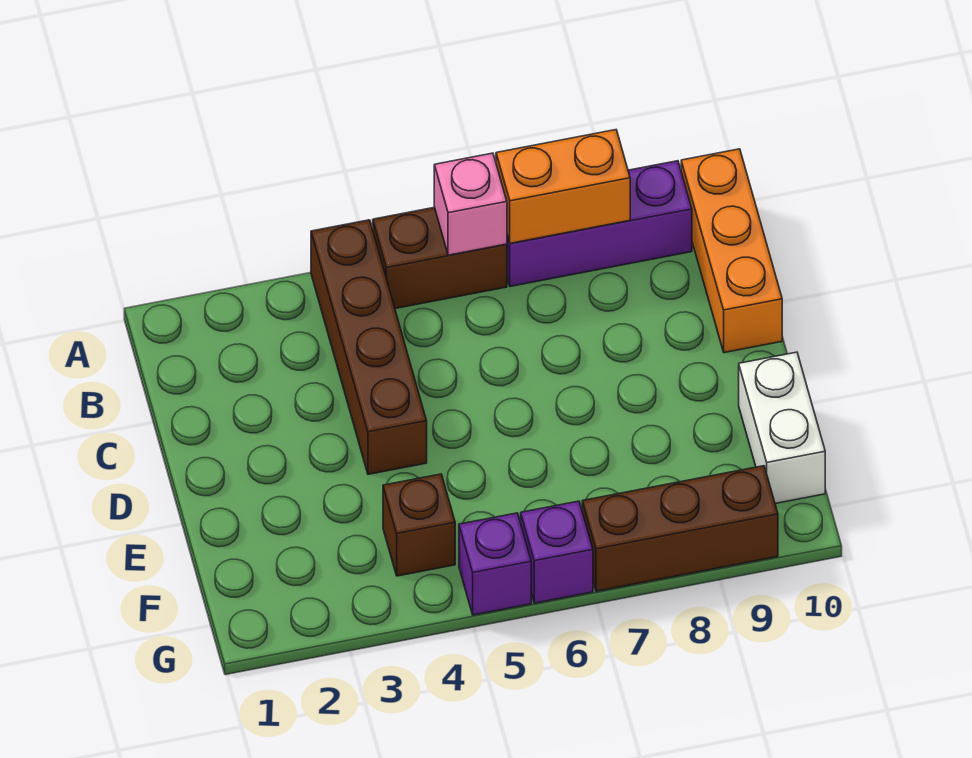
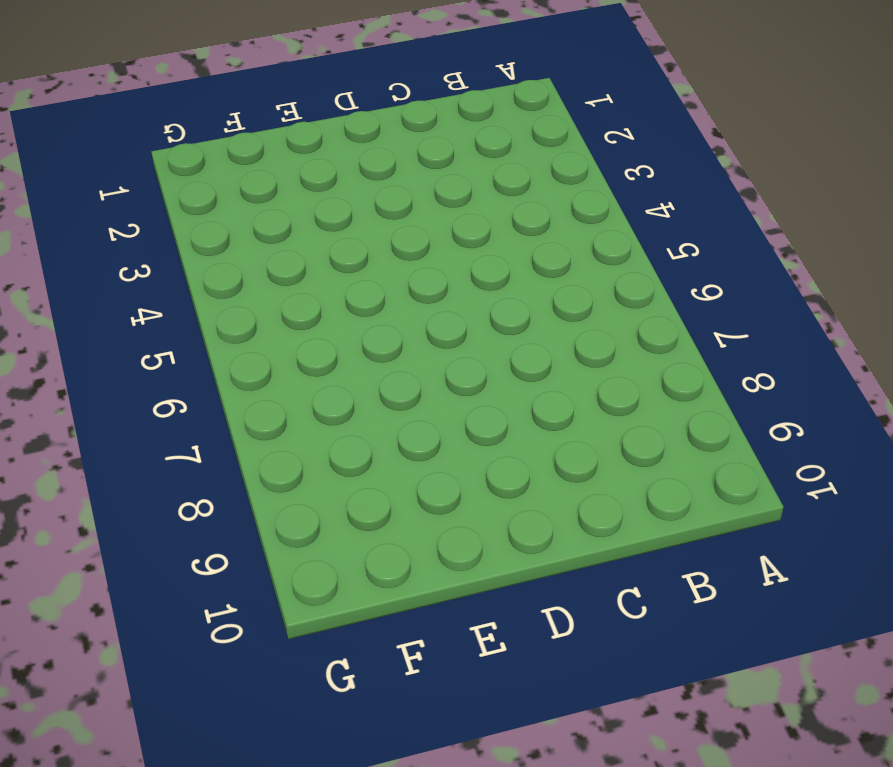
none -> brown 1x4 brick [311,220,427,474]
none -> brown 1x2 brick [373,207,507,309]

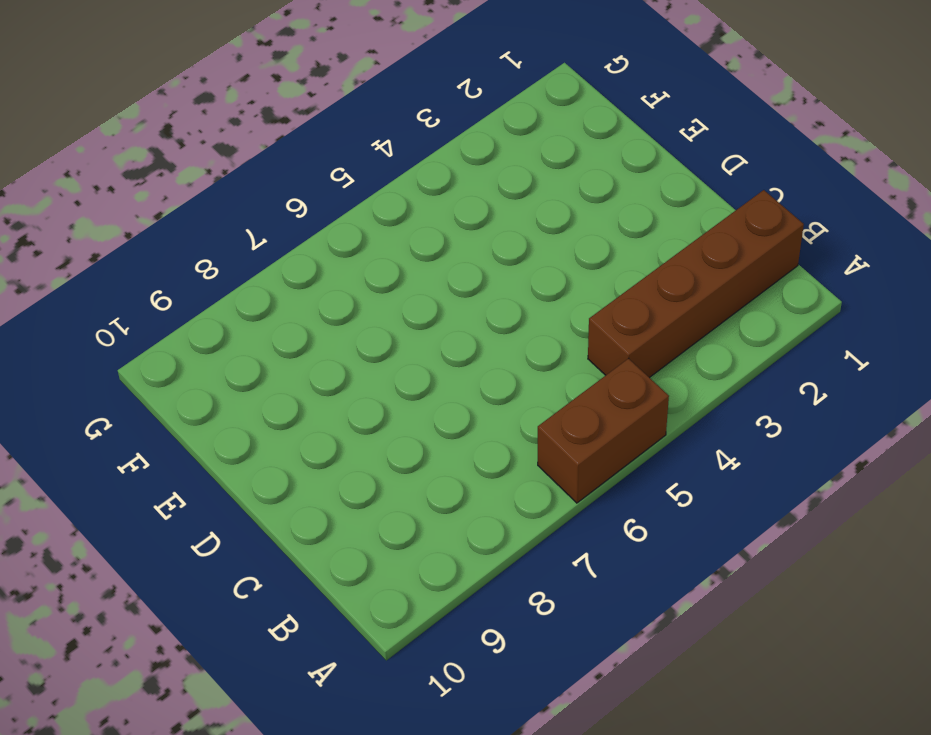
brown 1x4 brick [588,190,804,378] -> brown 1x4 brick turned to [311,220,427,474]
none -> purple 1x3 brick [507,161,692,286]
none -> orange 1x3 brick [681,149,782,353]

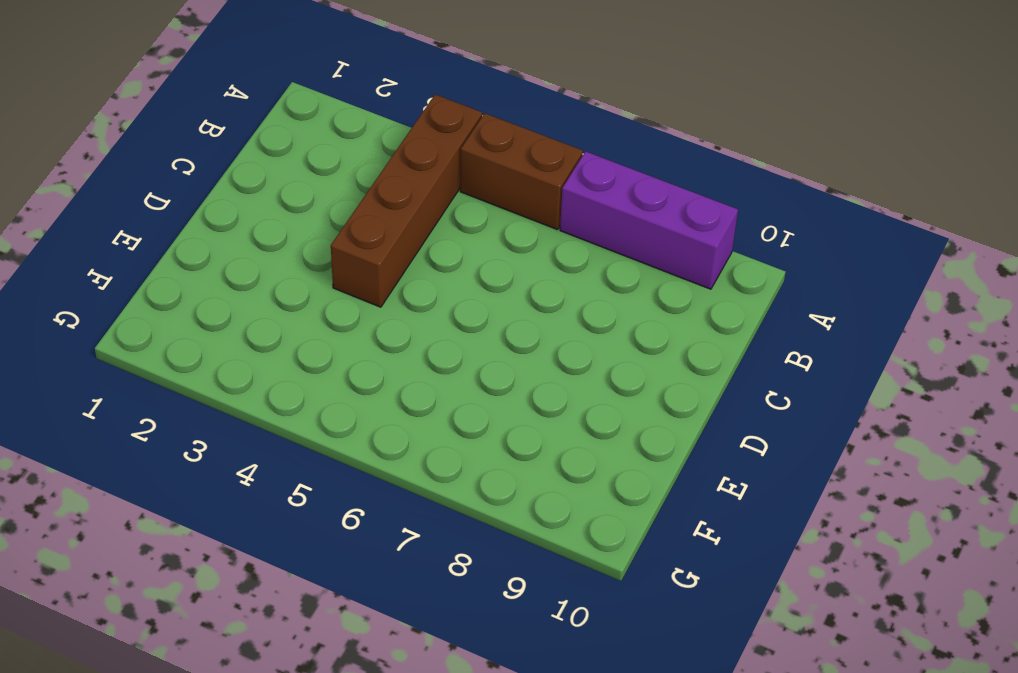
none -> orange 1x3 brick [681,149,782,353]
none -> white 1x2 brick [739,352,825,504]

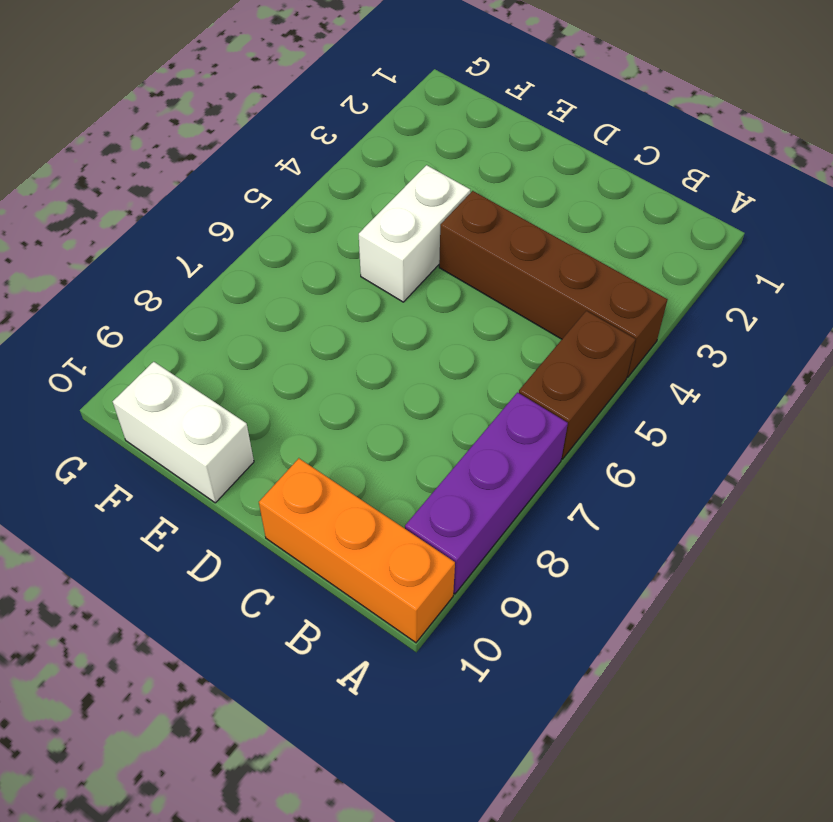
white 1x2 brick [359,165,470,302] -> none
none -> brown 1x1 brick [383,474,455,576]
none -> purple 1x1 brick [459,513,531,615]

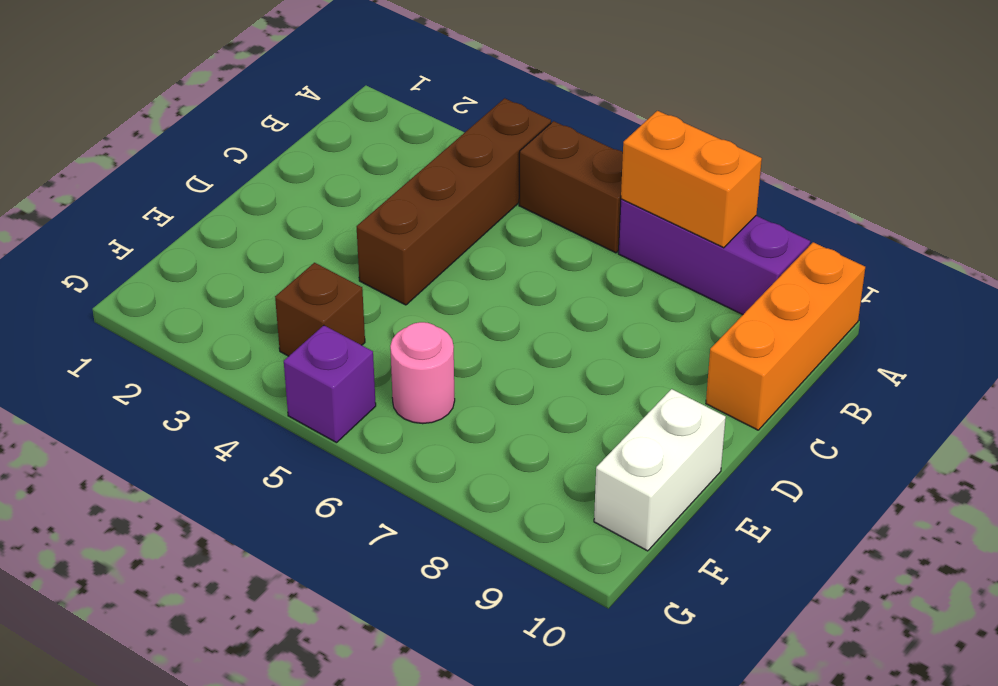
pink 1x1 round brick [390,322,455,424] -> none
none -> purple 1x1 brick [521,501,593,603]
none -> brown 1x3 brick [582,466,778,591]

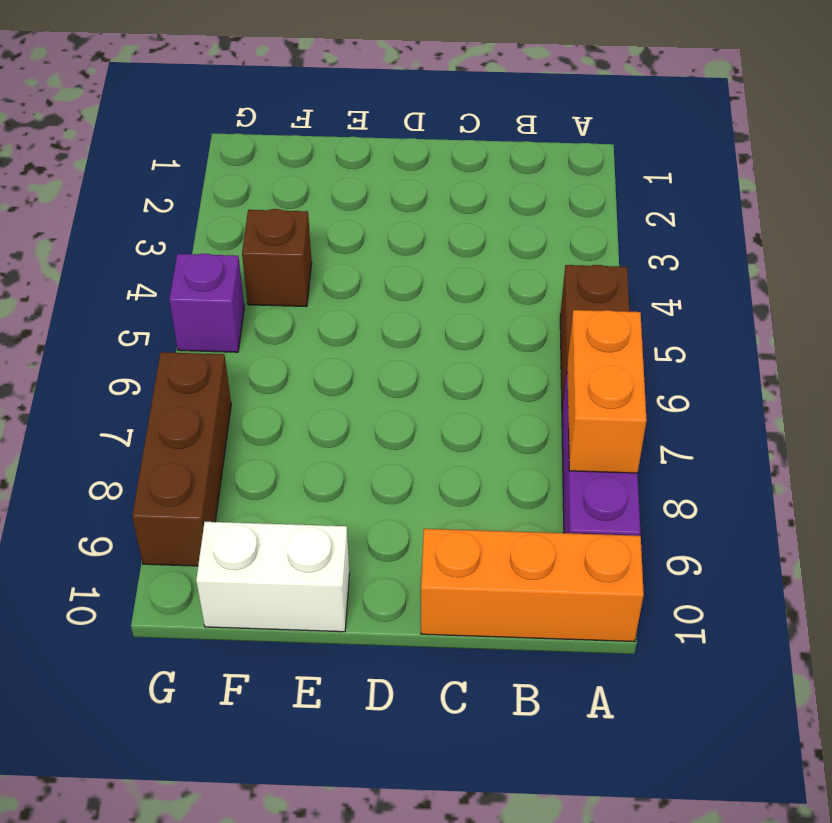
none -> brown 1x4 brick [311,220,427,474]
none -> purple 1x1 brick [521,501,593,603]

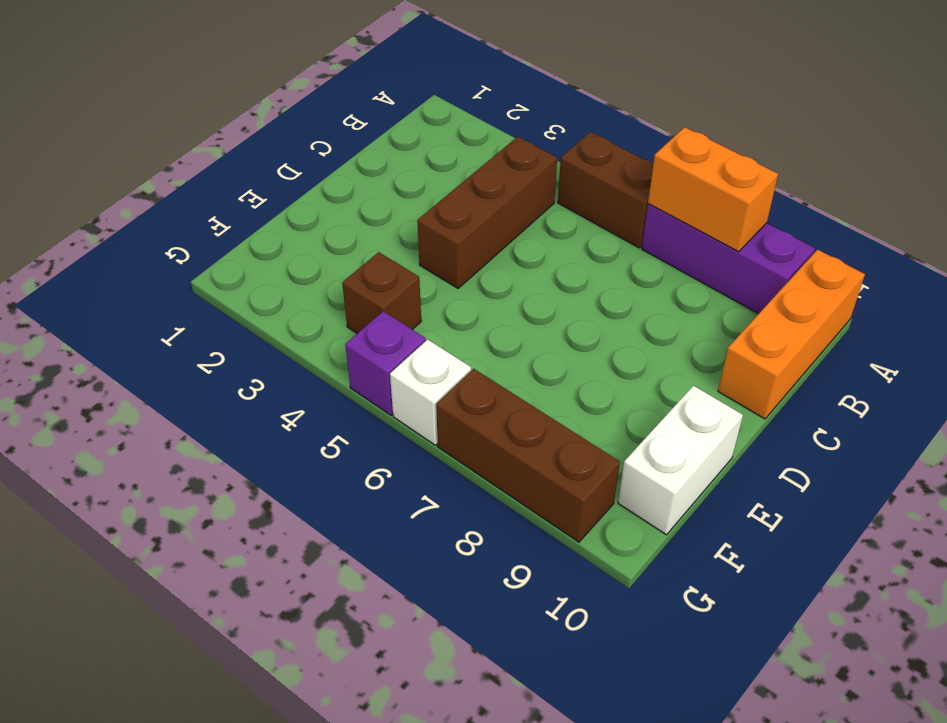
brown 1x3 brick [417,137,557,288] -> brown 1x4 brick [311,220,427,474]
white 1x1 brick [390,339,471,445] -> purple 1x1 brick [521,501,593,603]
none -> pink 1x1 brick [434,153,507,255]

